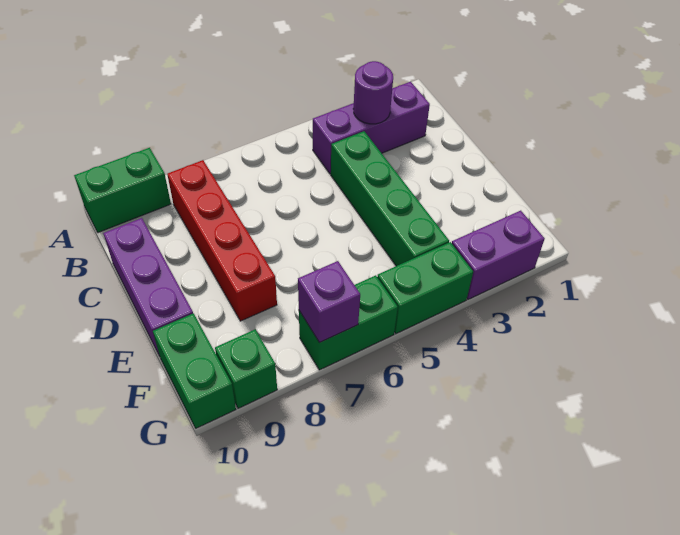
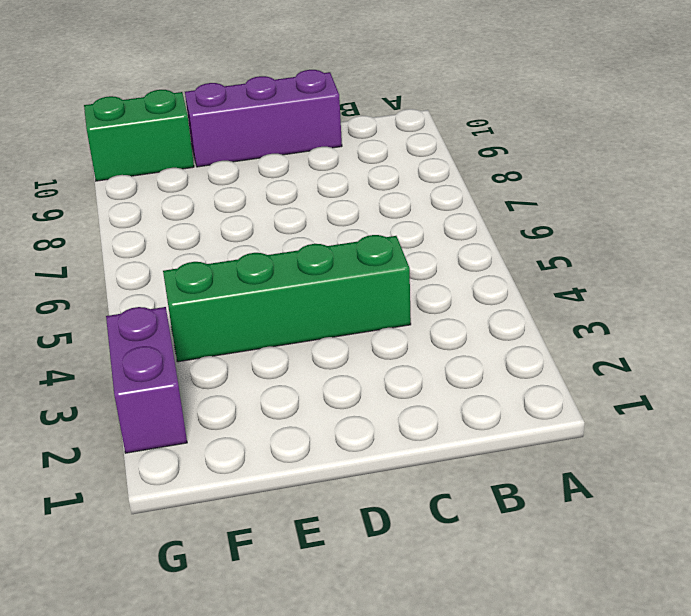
none -> green 1x2 brick [74,148,171,233]
none -> purple 1x3 brick [313,82,430,174]
none -> red 1x4 brick [167,160,277,321]

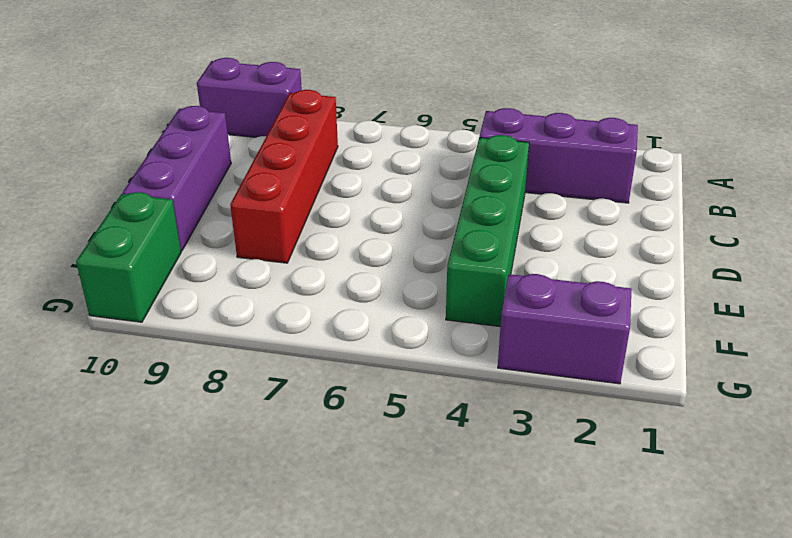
purple 1x2 brick [197,58,302,137] -> green 1x2 brick [74,148,171,233]
none -> green 1x2 brick [377,242,473,334]
none -> green 1x2 brick [299,275,398,370]
none -> green 1x1 brick [215,329,277,408]

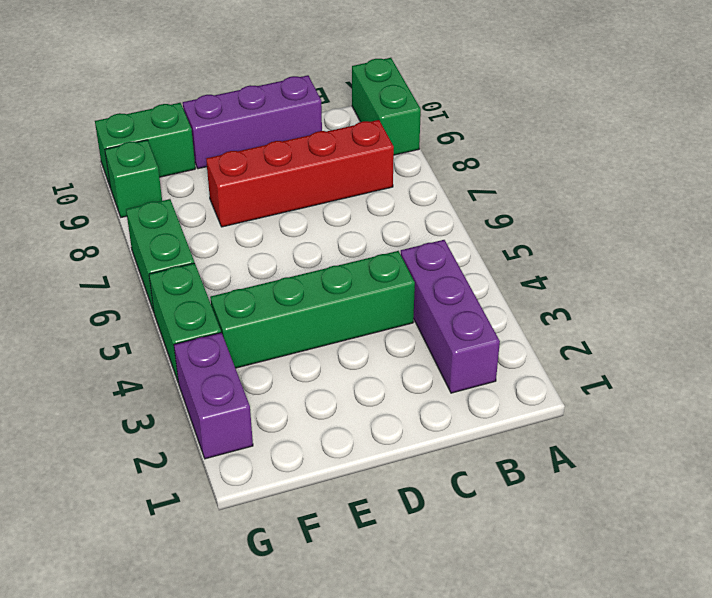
none -> purple 1x1 round brick [353,61,393,124]
none -> purple 1x1 brick [298,261,360,343]

